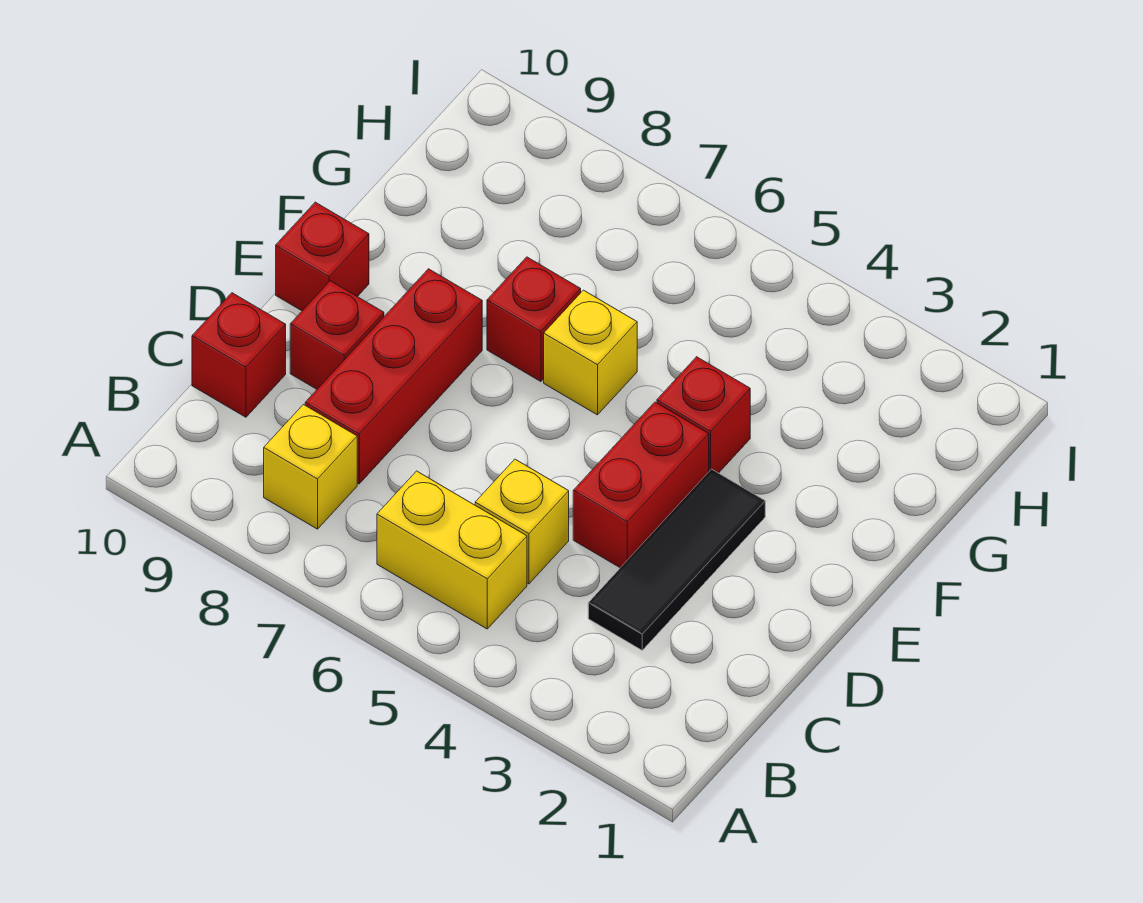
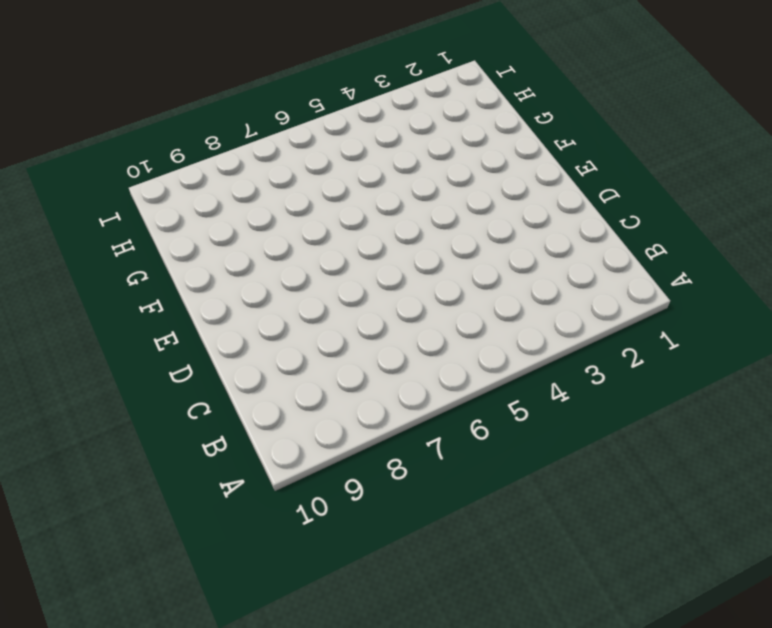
none -> yellow 1x2 brick [377,471,527,629]
none -> yellow 1x1 brick [264,405,357,529]
none -> black 1x3 tile [588,469,765,650]

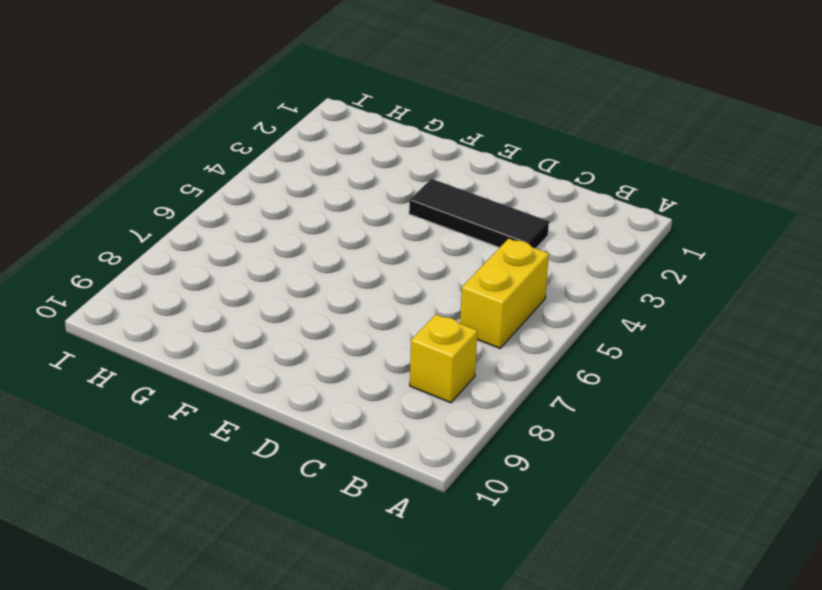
none -> yellow 1x1 brick [475,459,569,584]
none -> red 1x3 brick [305,269,482,484]
none -> red 1x1 brick [192,293,286,417]

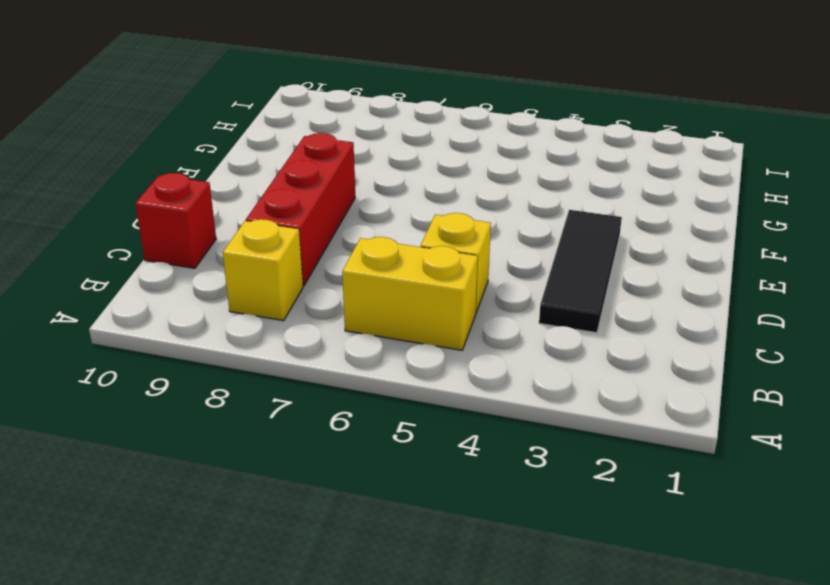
none -> red 1x2 brick [573,402,709,568]
none -> red 1x1 brick [290,281,384,389]
none -> red 1x1 brick [276,202,369,311]

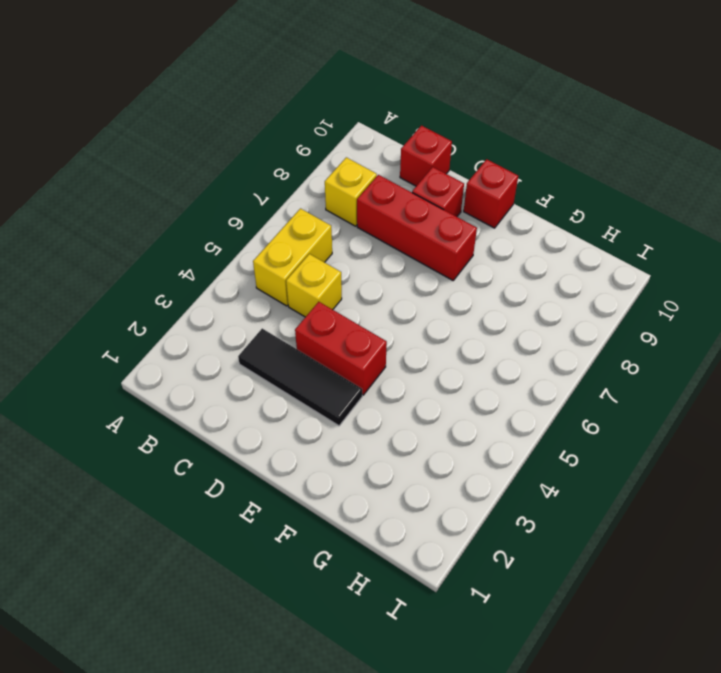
none -> red 1x1 brick [657,357,750,473]
none -> yellow 1x1 brick [544,290,637,415]
none -> red 1x1 brick [487,257,581,382]

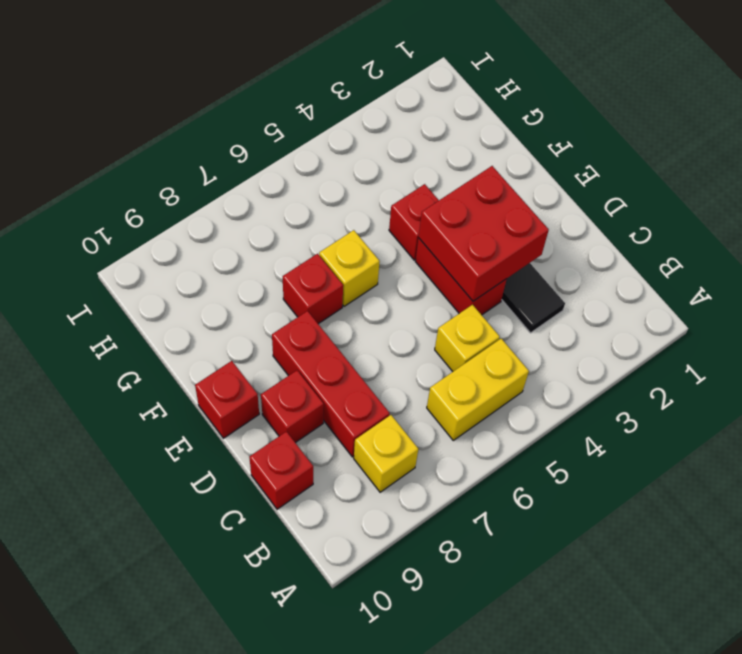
red 2x2 brick [419,166,549,301] -> none

